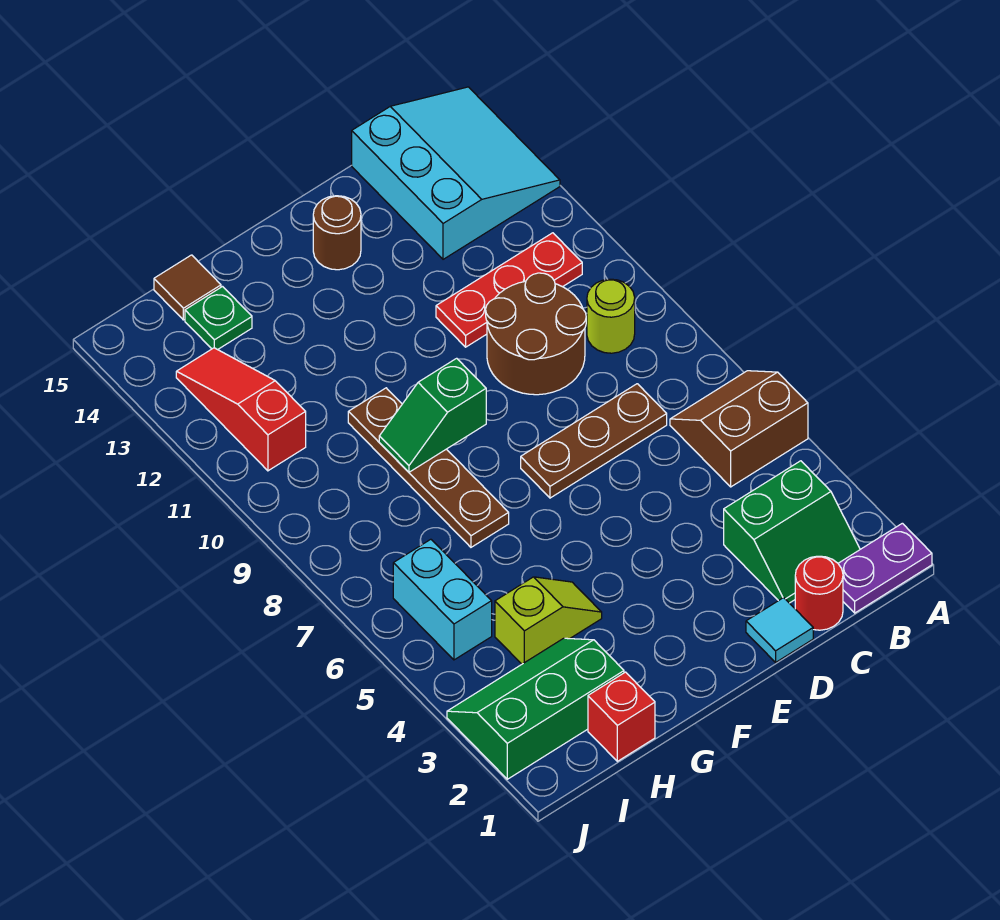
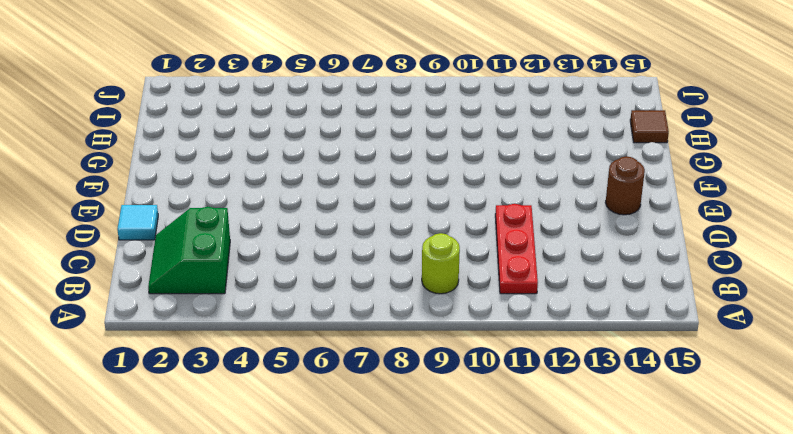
none -> purple 1x2 plate [838,523,932,613]
none -> brown 2x2 slope [670,371,808,487]
none -> cyan 3x3 slope [352,87,560,259]

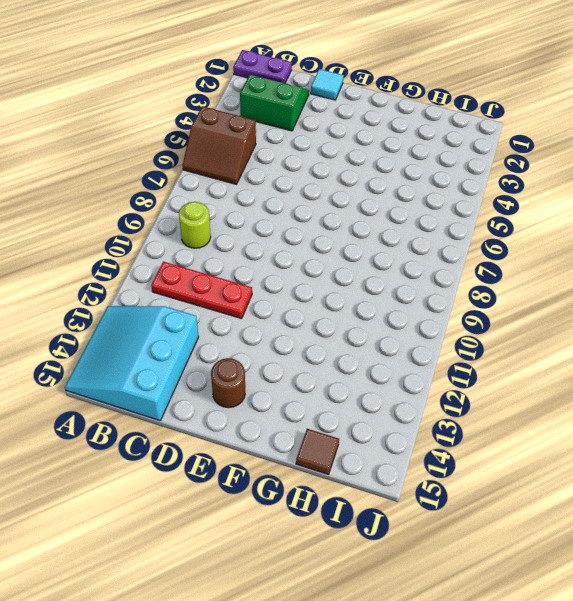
none -> red 1x1 round brick [795,556,843,630]
none -> brown 1x3 plate [521,384,667,498]
none -> brown 2x2 round brick [486,273,586,395]

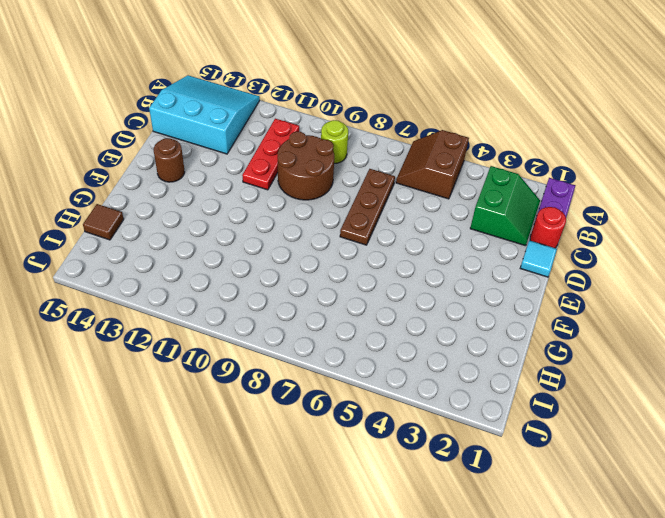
none -> lime 1x2 slope [495,577,602,664]
none -> brown 1x4 plate [348,388,509,547]
none -> red 1x1 brick [588,672,655,761]

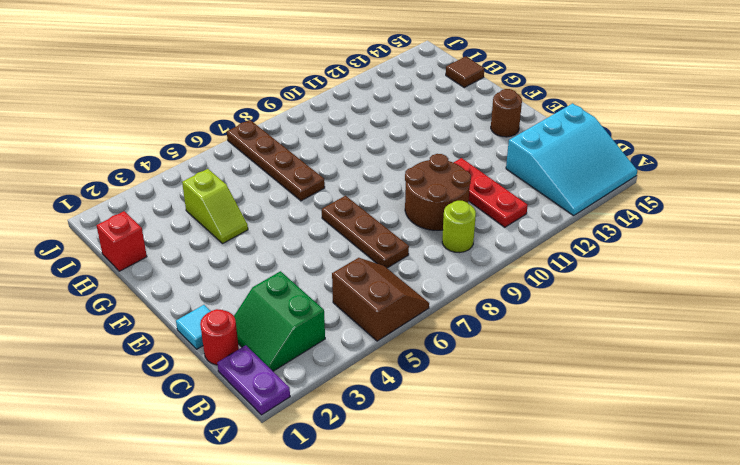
brown 1x4 plate [227,120,325,201] -> brown 1x4 plate turned to [348,388,509,547]
none -> green 2x3 slope [447,638,624,779]
none -> green 1x1 plate [185,287,252,350]
none -> cyan 1x2 brick [393,539,492,660]

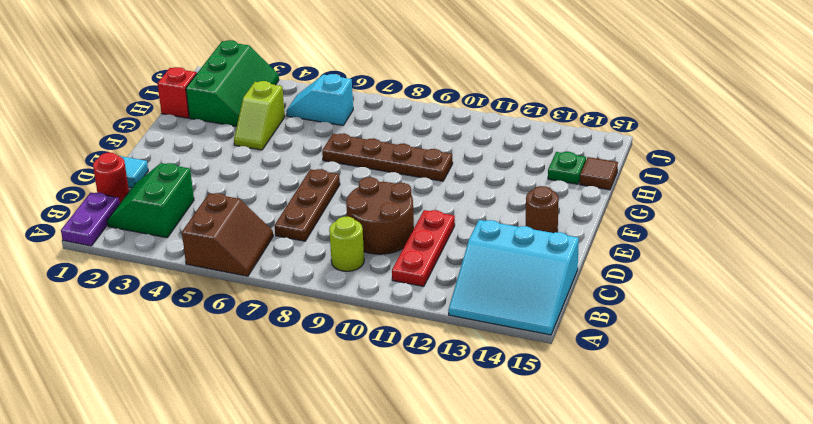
cyan 1x2 slope [286,74,353,126] -> cyan 1x2 brick [393,539,492,660]
none -> red 1x3 slope [176,348,306,471]
none -> green 1x2 slope [379,358,486,472]

